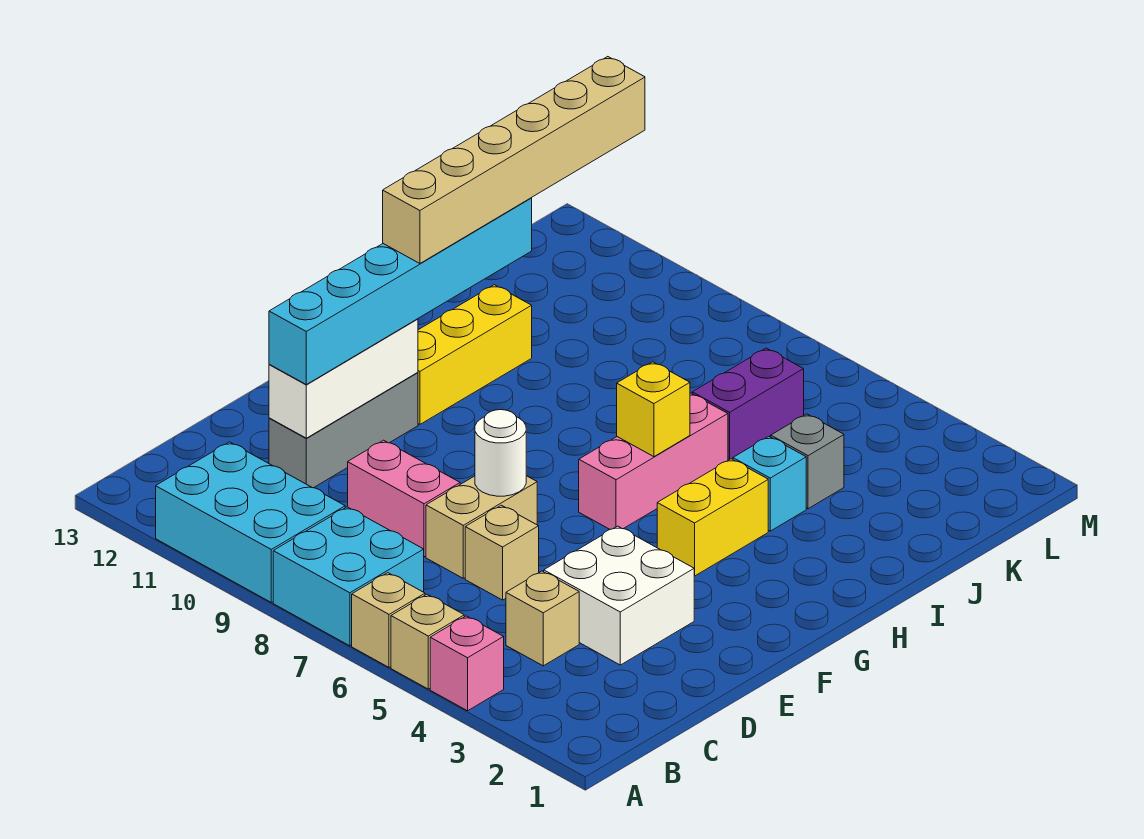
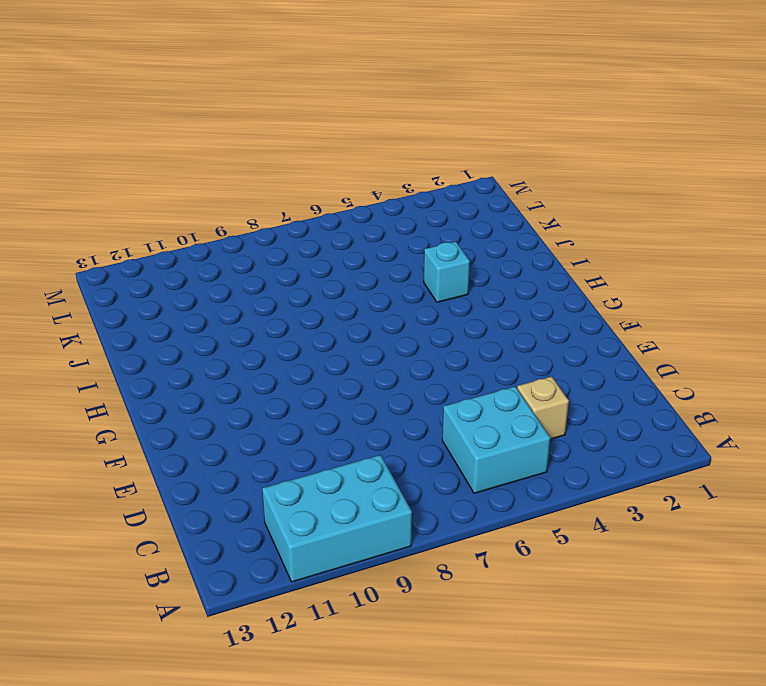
cyan 2x2 brick [442,386,550,493] -> cyan 2x2 brick moved to [273,507,424,646]
none -> pink 1x1 brick [430,616,504,711]
none -> tan 1x1 brick [391,594,464,689]
none -> tan 1x1 brick [352,573,425,667]

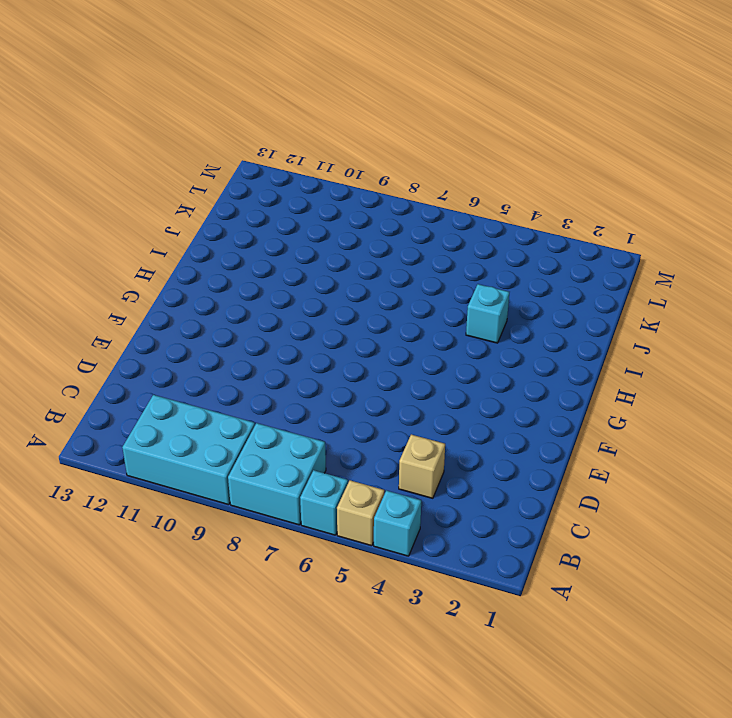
cyan 1x1 brick [374,490,421,556] -> pink 1x1 brick [430,616,504,711]
cyan 1x1 brick [300,470,348,535] -> tan 1x1 brick [352,573,425,667]
none -> white 2x2 brick [544,526,694,665]
none -> tan 1x1 brick [465,505,539,600]
none -> tan 1x2 brick [426,476,537,578]

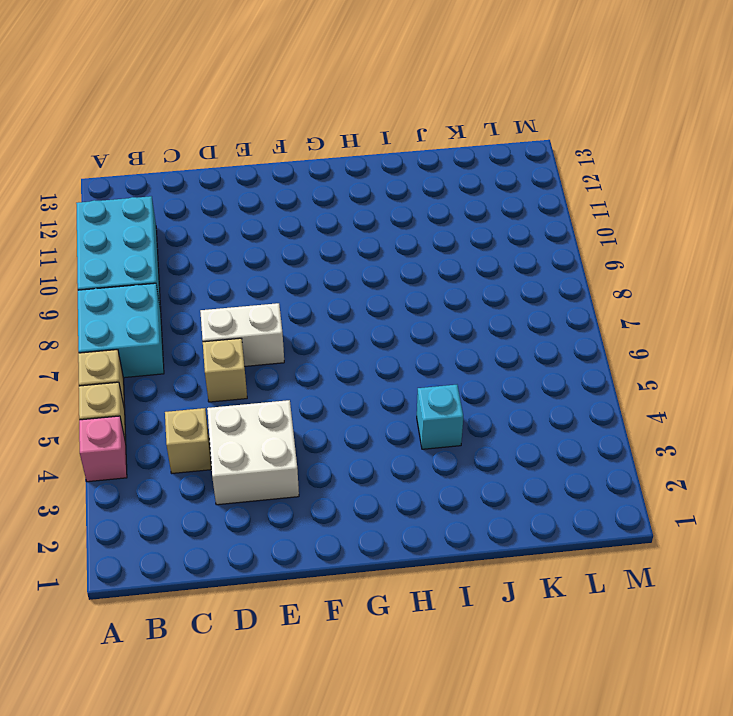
white 1x2 brick [200,303,284,366] -> tan 1x2 brick [426,476,537,578]
none -> pink 1x2 brick [348,440,460,557]
none -> grey 1x3 brick [269,372,418,488]
none -> yellow 1x2 brick [657,459,768,576]

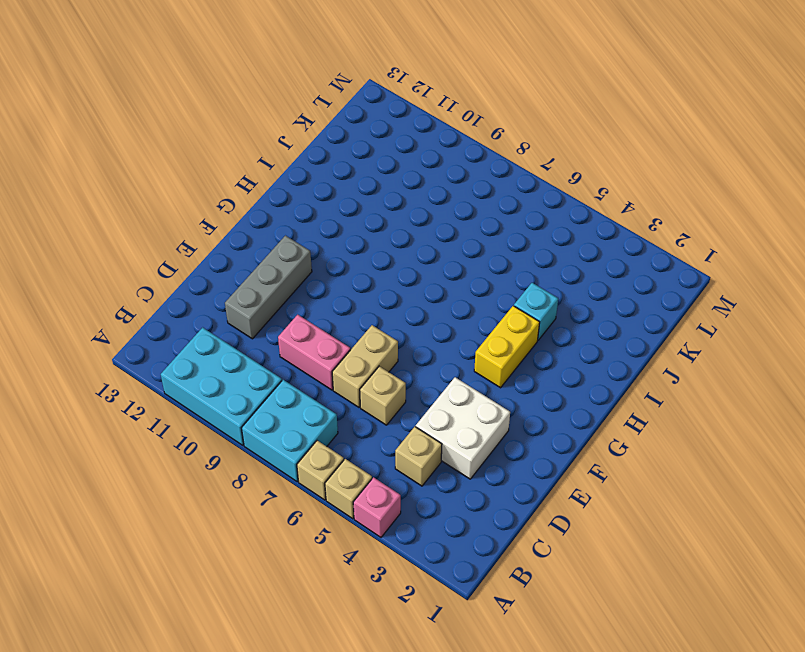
none -> pink 1x3 brick [579,393,728,529]
none -> yellow 1x3 brick [418,285,532,424]
none -> grey 1x1 brick [771,414,844,509]

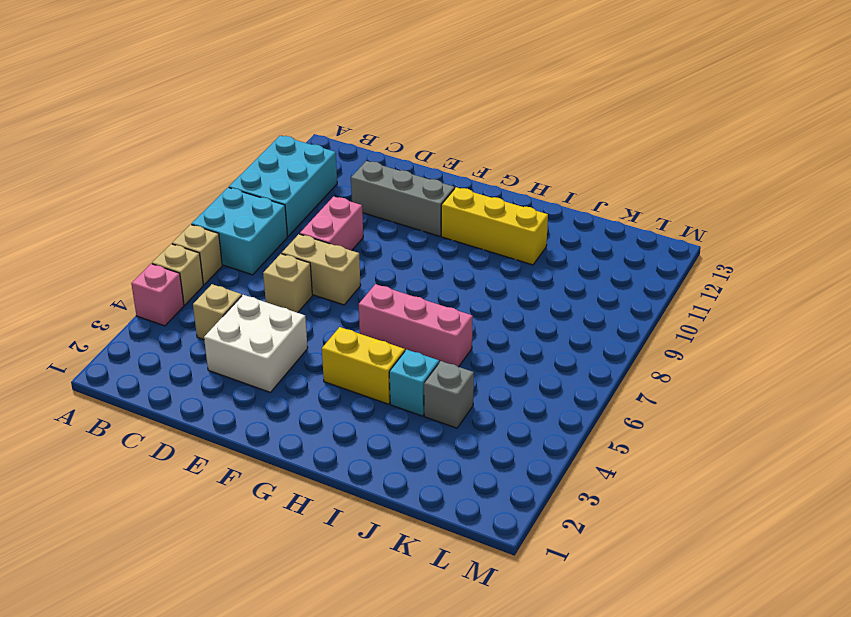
none -> purple 1x2 brick [692,348,804,460]
none -> white 1x3 brick [269,319,418,438]
none -> white 1x1 round brick [475,410,526,496]

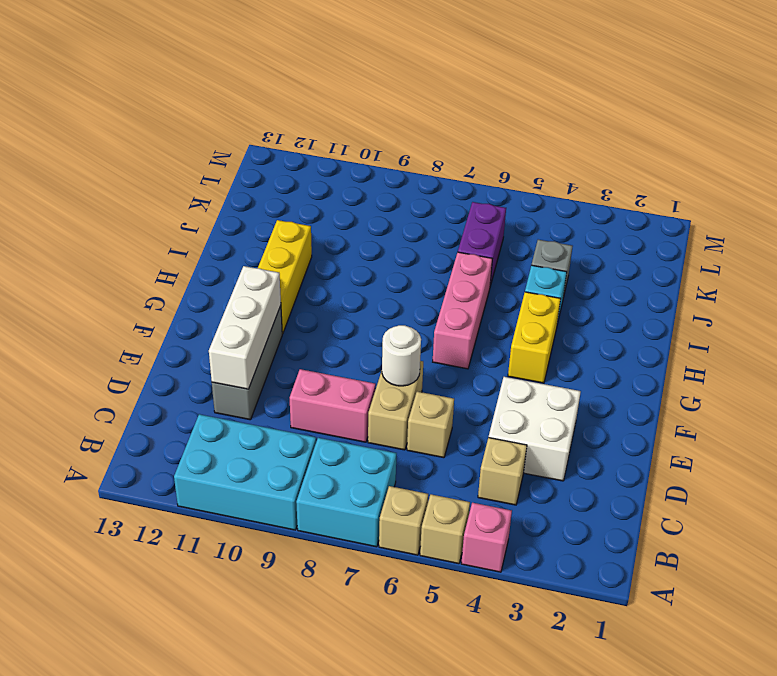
none -> yellow 1x1 brick [617,362,690,457]
none -> cyan 1x6 brick [269,198,532,385]
none -> tan 1x6 brick [383,57,645,263]

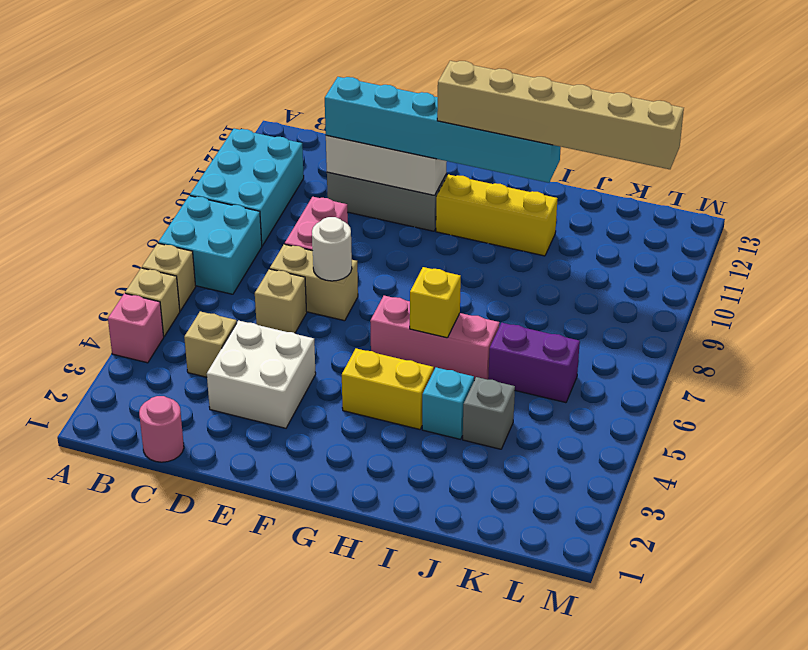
pink 1x1 round brick [139,396,184,462] -> none

